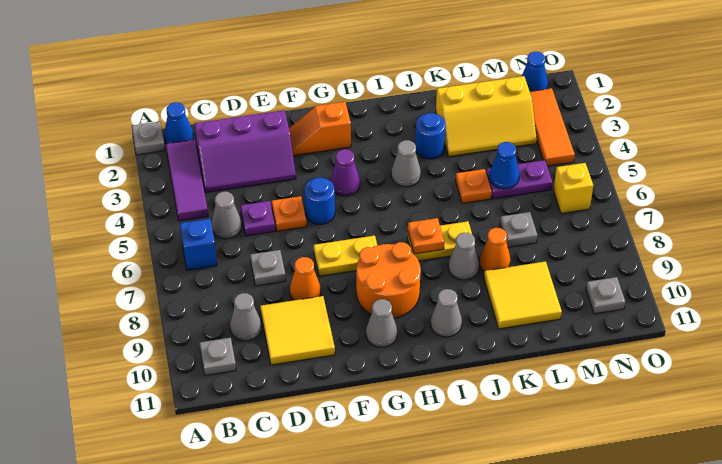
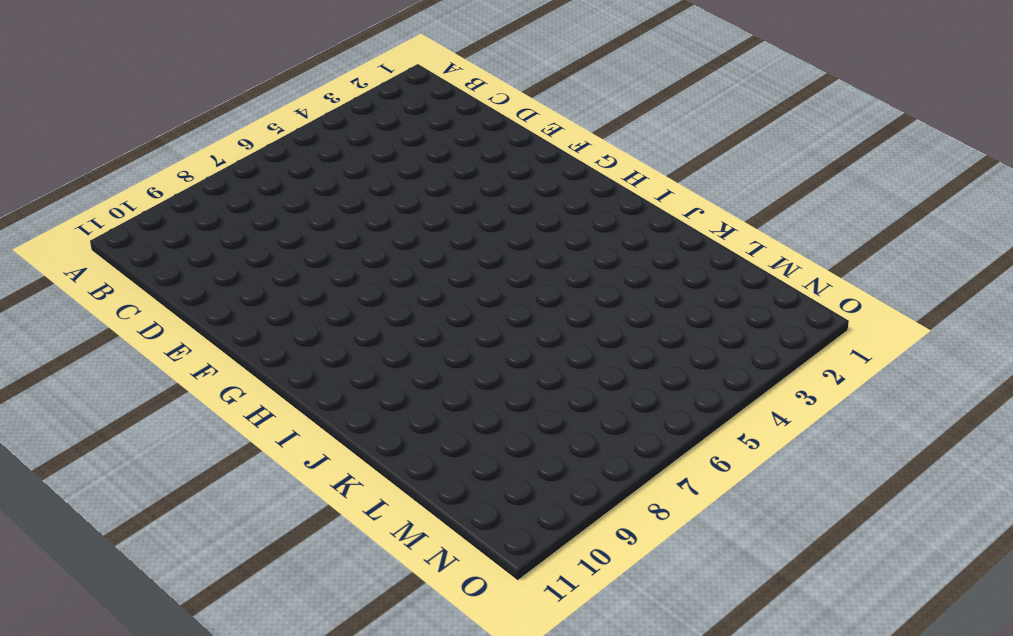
none -> grey 1x1 plate [132,122,165,155]
none -> blue 1x1 cone [164,102,193,144]
none -> purple 1x3 tile [166,140,208,221]
none -> blue 1x1 brick [180,219,217,270]

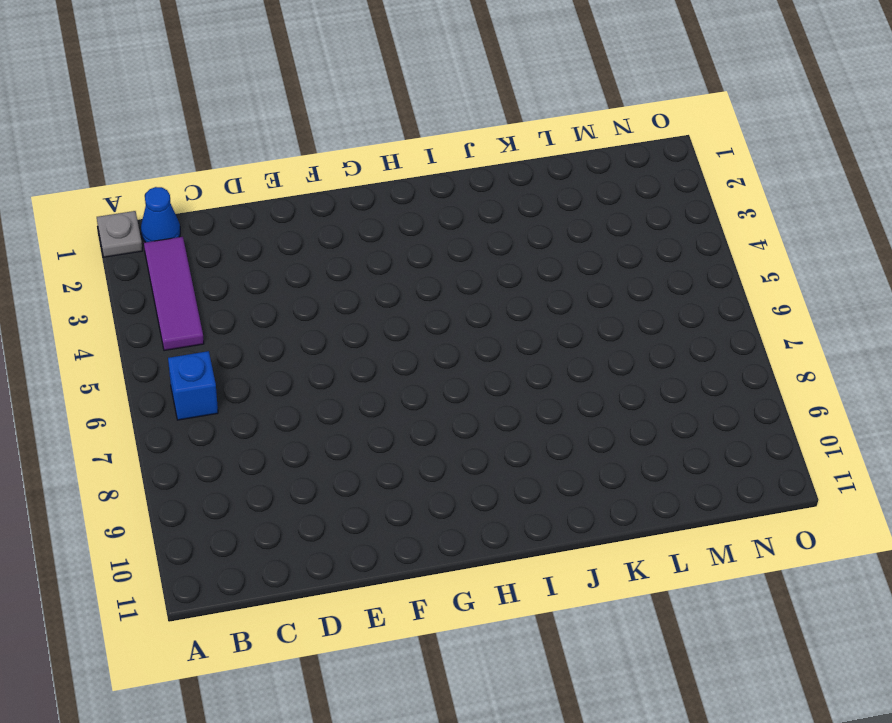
none -> grey 1x1 plate [199,338,236,375]
none -> purple 2x3 slope [195,110,296,192]
none -> grey 1x1 cone [212,192,242,239]
none -> grey 1x1 cone [230,293,262,341]

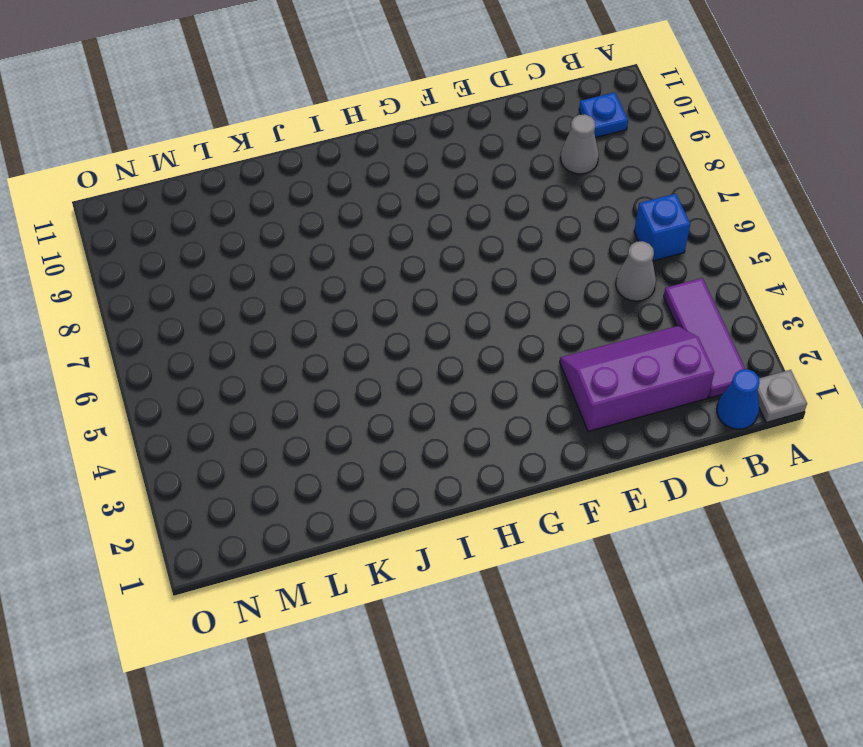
blue 1x1 plate [579,92,628,138] -> grey 1x1 plate [199,338,236,375]
none -> purple 1x1 plate [240,201,275,236]
none -> grey 1x1 plate [250,250,286,286]
none -> yellow 2x2 tile [260,296,335,365]
none -> orange 1x1 plate [272,196,306,231]

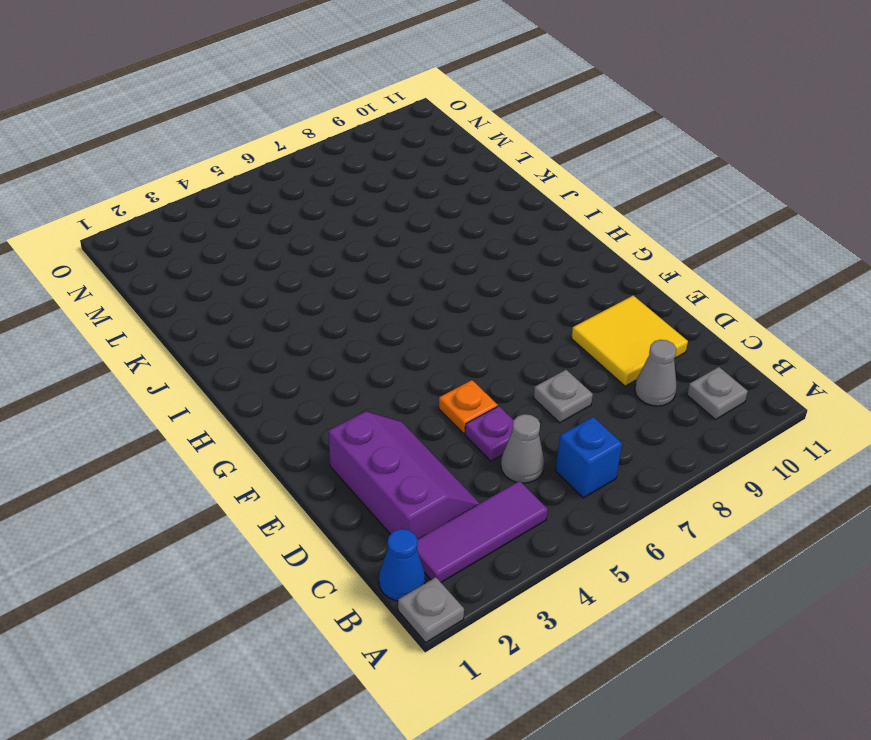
none -> orange 1x1 cone [290,257,321,300]
none -> orange 1x2 slope [289,102,351,156]
none -> blue 1x1 round brick [304,178,335,224]
none -> yellow 1x2 plate [314,236,377,276]

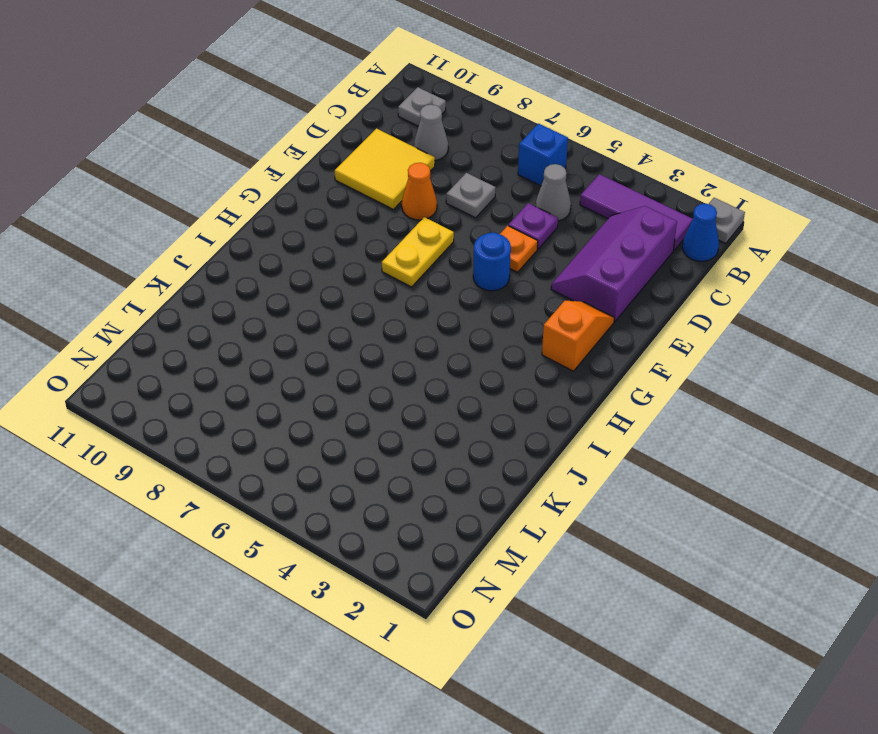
none -> purple 1x1 cone [331,149,360,196]
none -> orange 2x2 round brick [356,242,421,318]
none -> grey 1x1 cone [366,299,397,347]
none -> grey 1x1 cone [391,140,421,187]

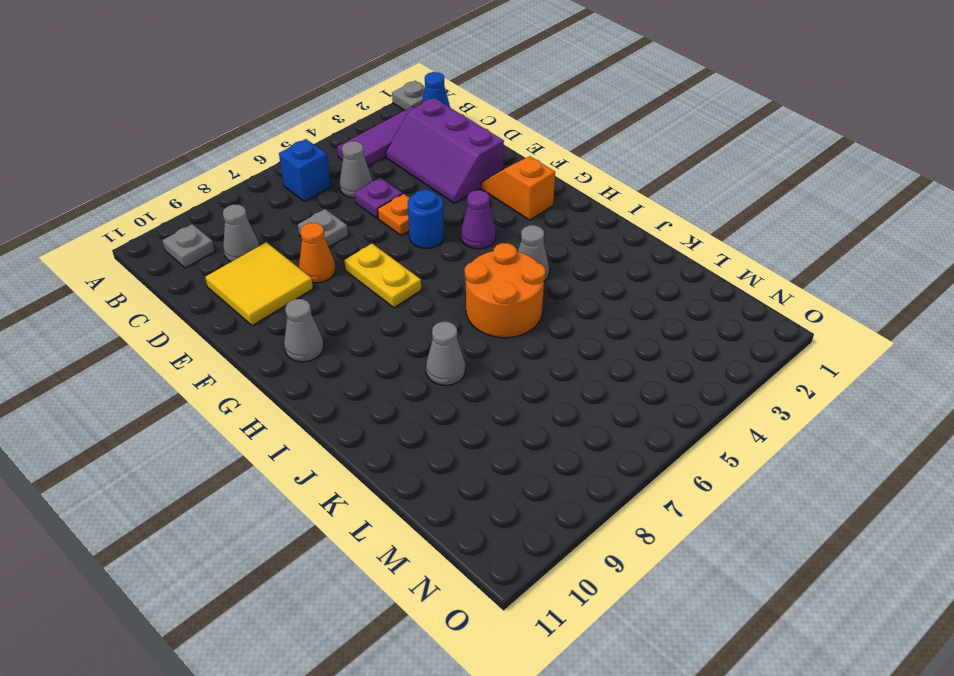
orange 2x2 round brick [465,243,546,338] -> orange 2x2 round brick moved to [356,242,421,318]
none -> yellow 1x2 plate [407,221,472,261]
none -> grey 1x1 cone [431,289,462,337]
none -> blue 1x1 round brick [415,113,445,159]
none -> yellow 2x3 slope [436,76,537,157]

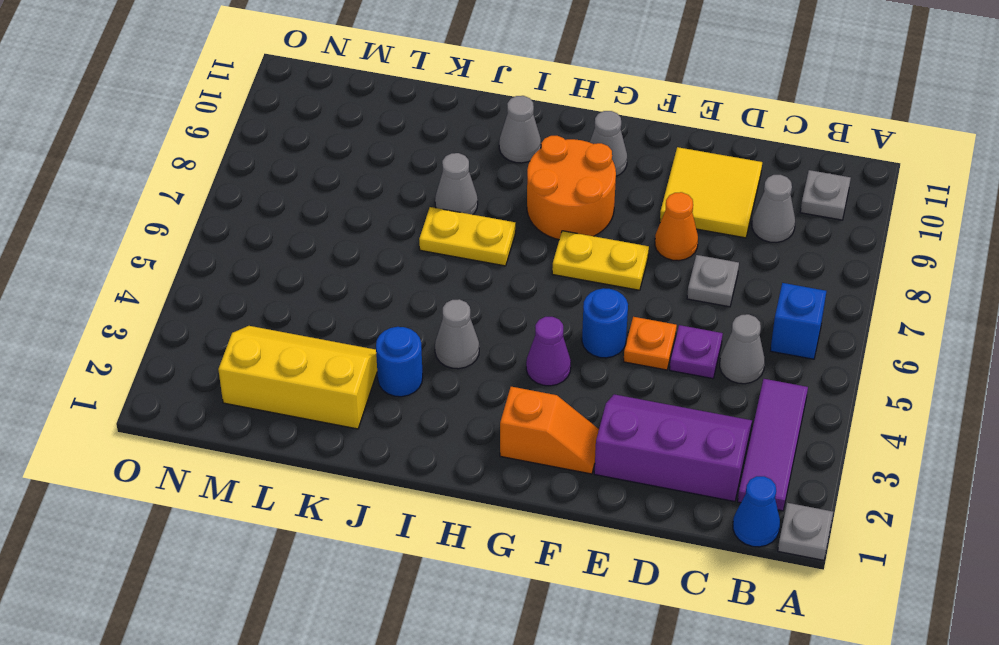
none -> orange 1x1 plate [456,169,492,203]
none -> orange 1x1 cone [480,228,510,271]
none -> yellow 2x2 tile [484,261,562,329]
none -> purple 1x2 plate [486,160,552,199]

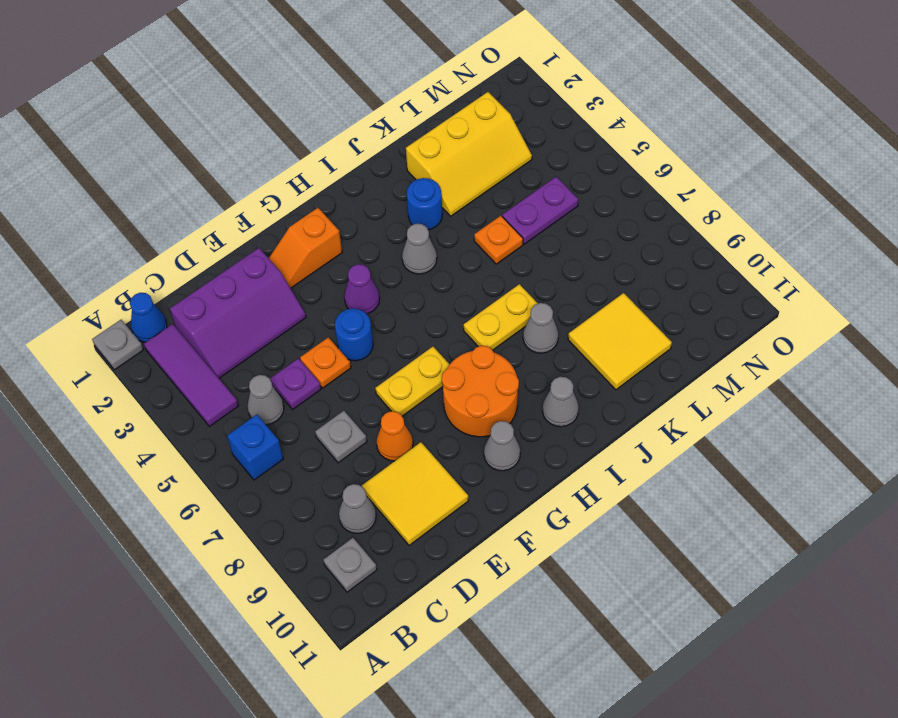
none -> orange 1x1 cone [480,228,510,271]
none -> grey 1x1 plate [500,212,537,247]
none -> blue 1x1 cone [522,52,548,91]
none -> orange 1x3 tile [530,88,575,166]

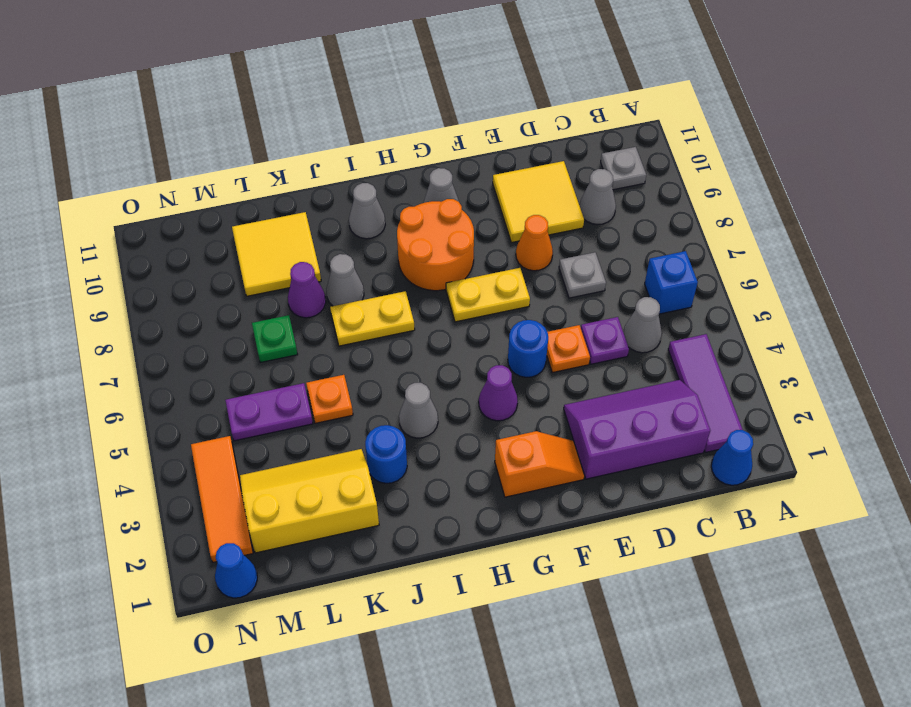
purple 1x1 cone [288,262,326,318] -> orange 1x1 cone [480,228,510,271]
green 1x1 plate [252,315,298,363] -> grey 1x1 plate [500,212,537,247]
none -> grey 1x1 plate [132,122,165,155]
none -> yellow 1x1 brick [553,163,593,213]
none -> grey 1x1 plate [586,277,625,314]
none -> orange 1x1 plate [408,218,444,254]

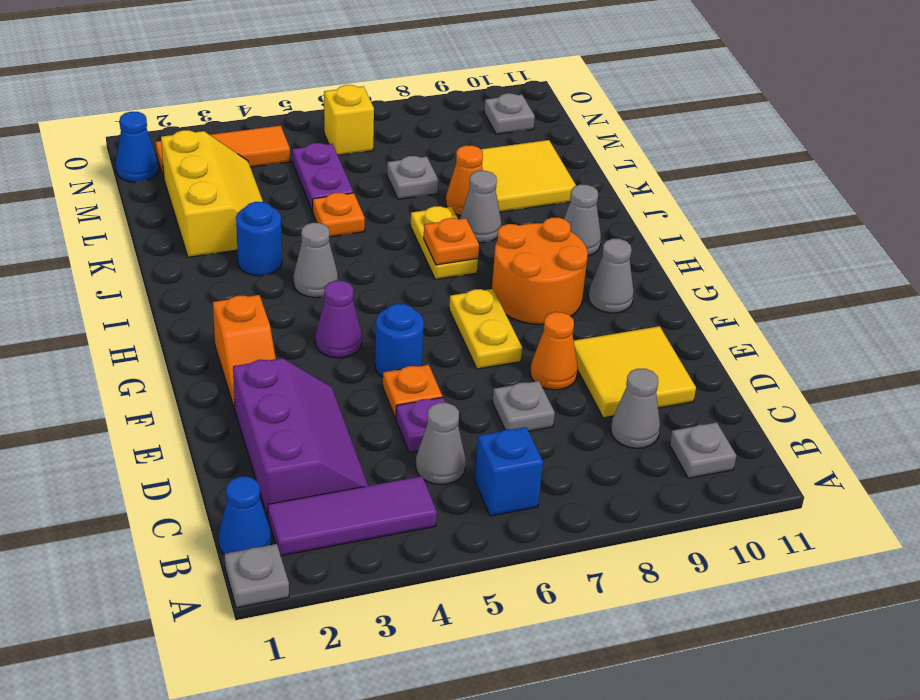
none -> blue 1x1 cone [489,142,519,189]

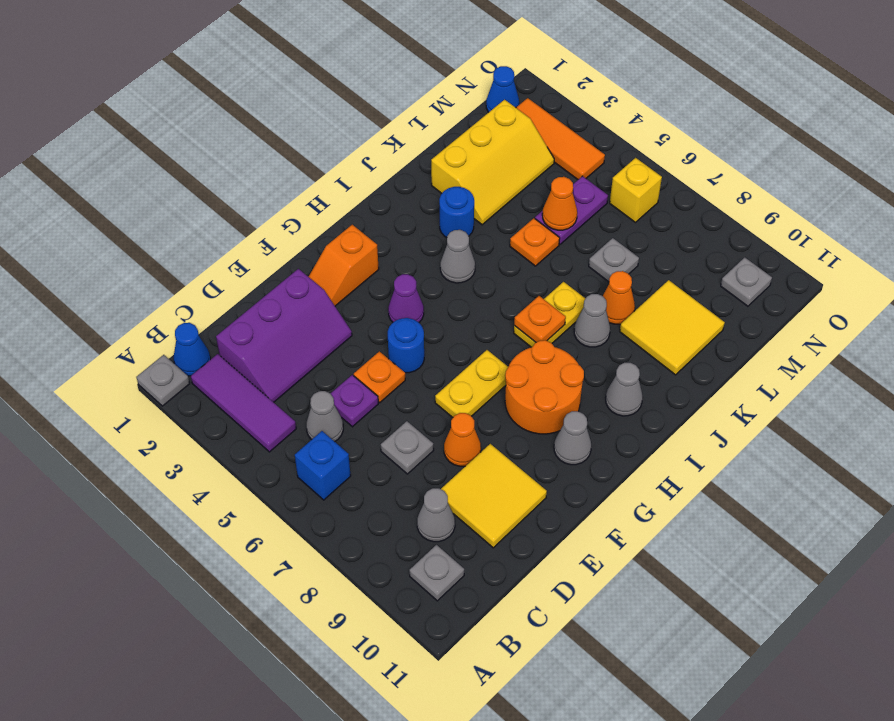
orange 1x1 cone [542,177,577,230] -> blue 1x1 cone [489,142,519,189]

